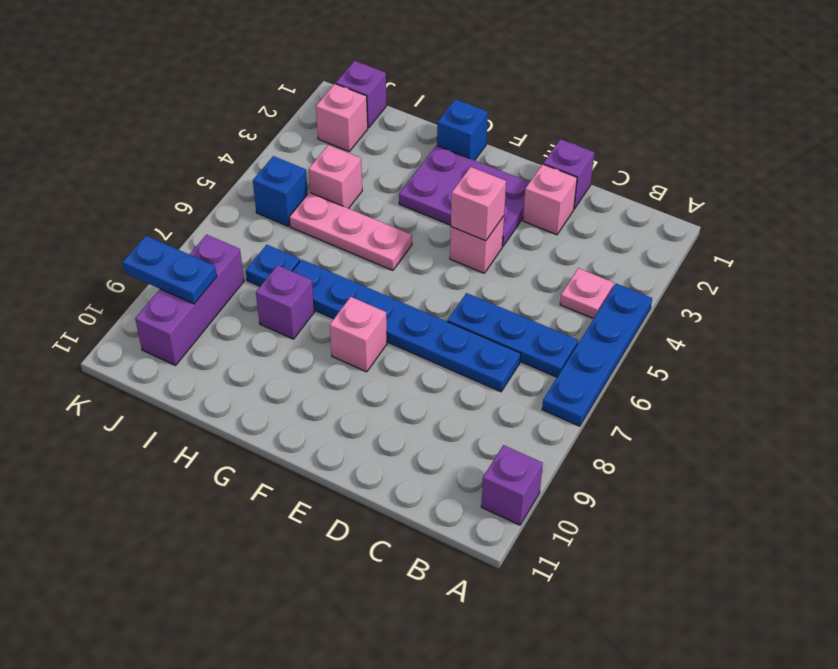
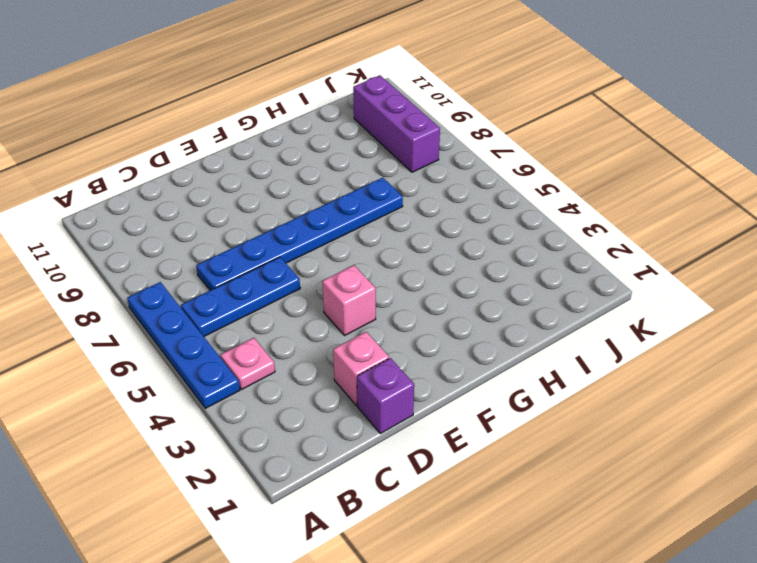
none -> purple 1x1 brick [481,445,543,525]
none -> purple 2x3 plate [399,146,530,246]
none -> pink 1x1 brick [330,297,387,372]

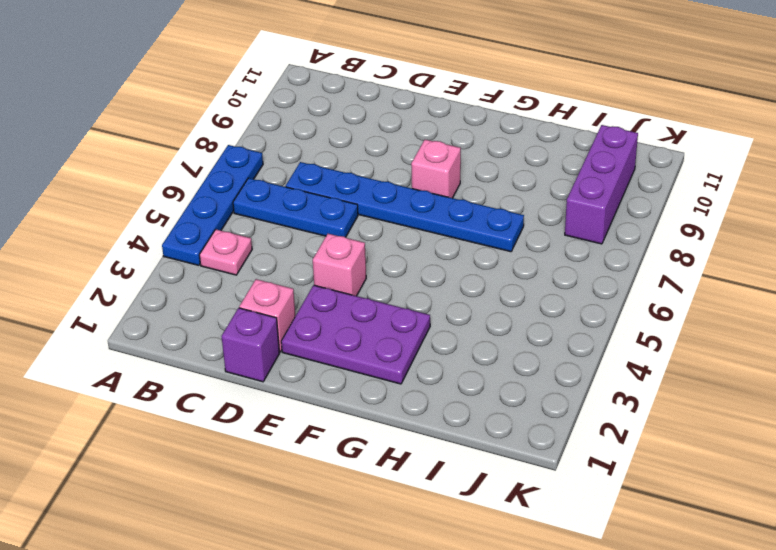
none -> purple 1x1 brick [481,445,543,525]
none -> blue 1x1 brick [437,99,488,160]
none -> pink 1x3 plate [289,192,412,270]

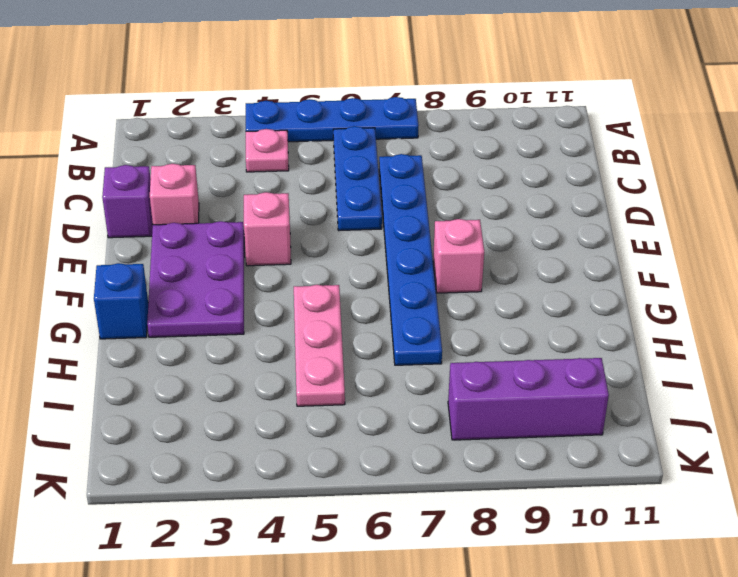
none -> purple 1x1 brick [481,445,543,525]
none -> purple 1x1 brick [256,265,314,339]
none -> pink 1x1 brick [309,145,362,208]

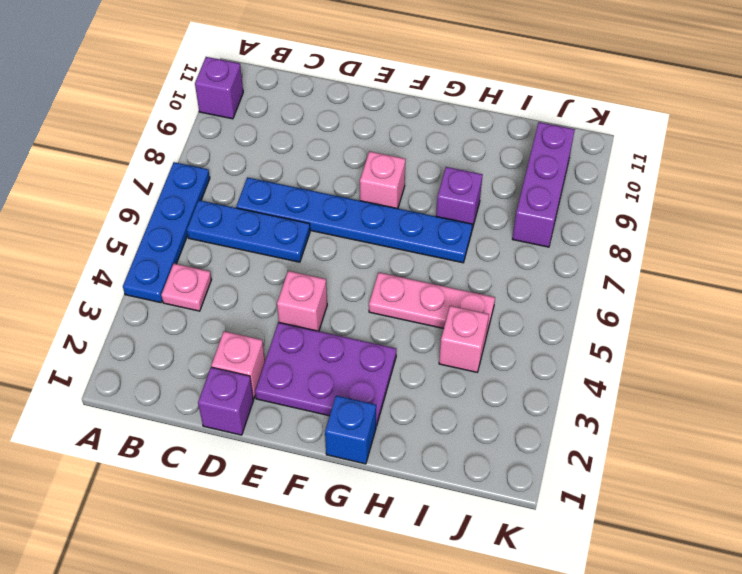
none -> blue 1x1 plate [246,245,300,286]
none -> purple 1x1 brick [336,61,387,128]
none -> pink 1x1 brick [316,84,368,151]

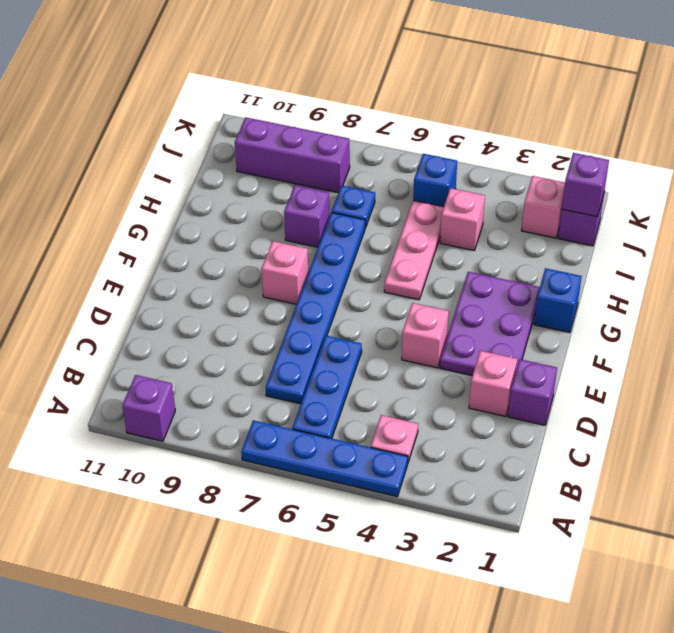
purple 1x1 brick [562,153,609,217] -> none
none -> pink 1x1 brick [451,167,506,241]
none -> blue 1x2 plate [122,236,217,304]

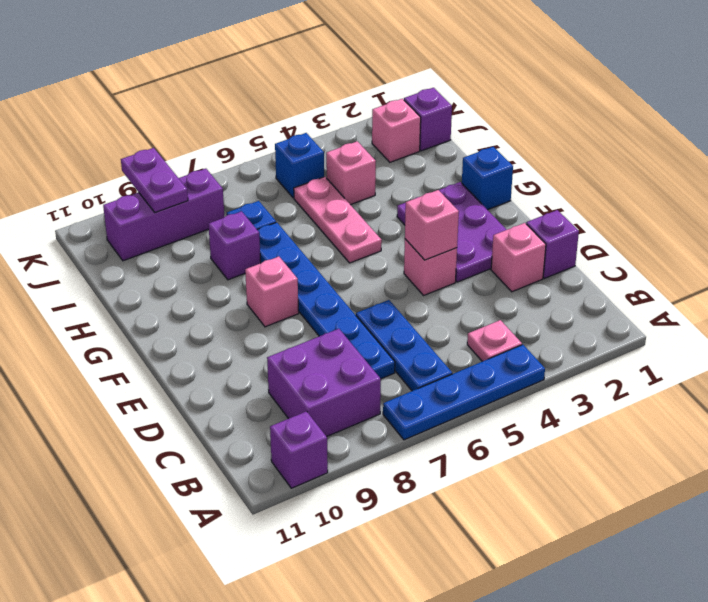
purple 2x2 brick [267,329,381,437] -> none
purple 1x2 plate [121,148,188,213] -> blue 1x2 plate [122,236,217,304]

